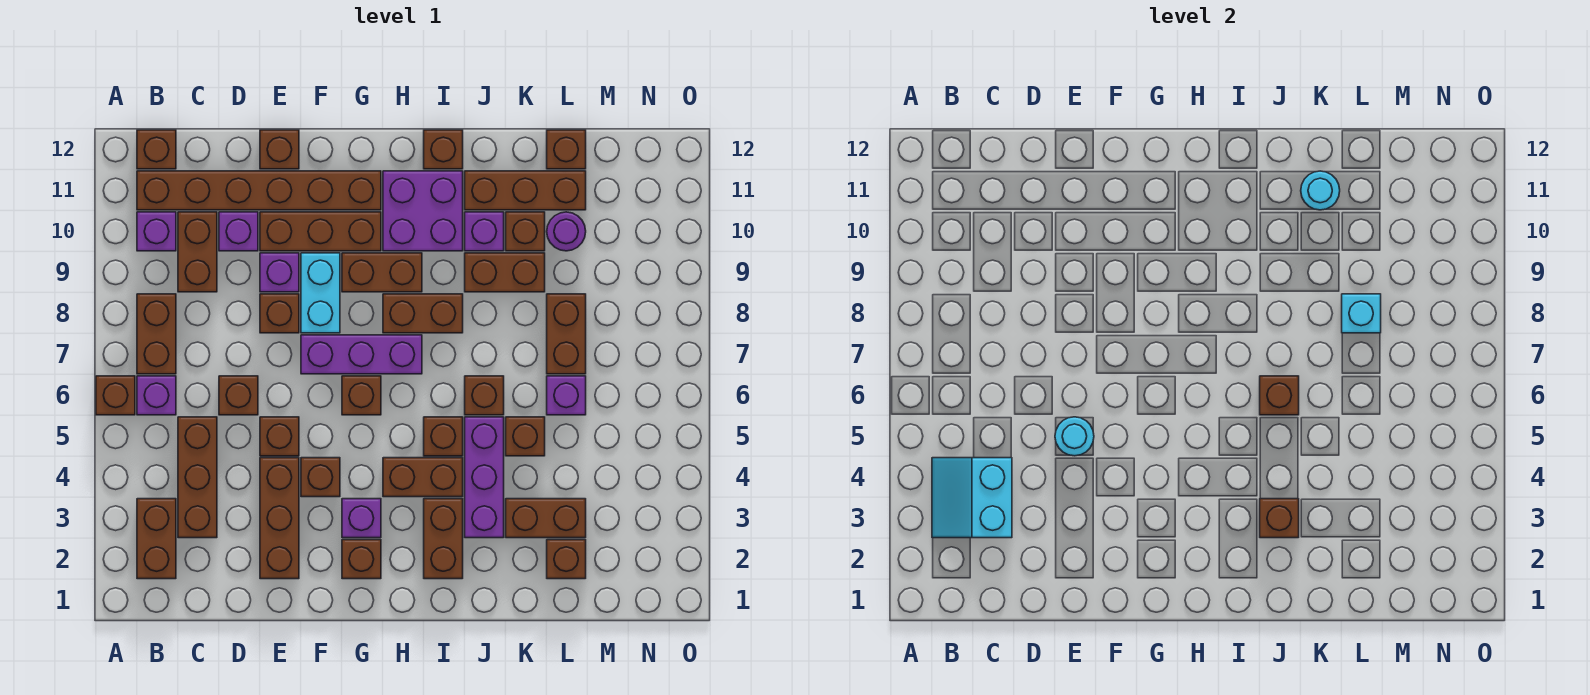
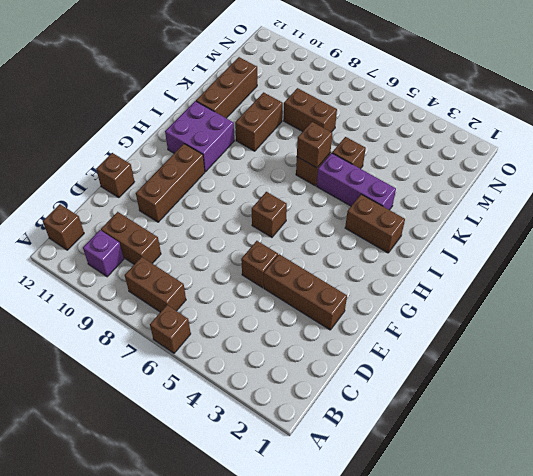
none -> brown 1x2 brick [137,499,176,579]
none -> purple 1x1 brick [137,376,176,415]
none -> brown 1x6 brick [137,171,381,210]
none -> brown 1x3 brick [178,417,217,538]

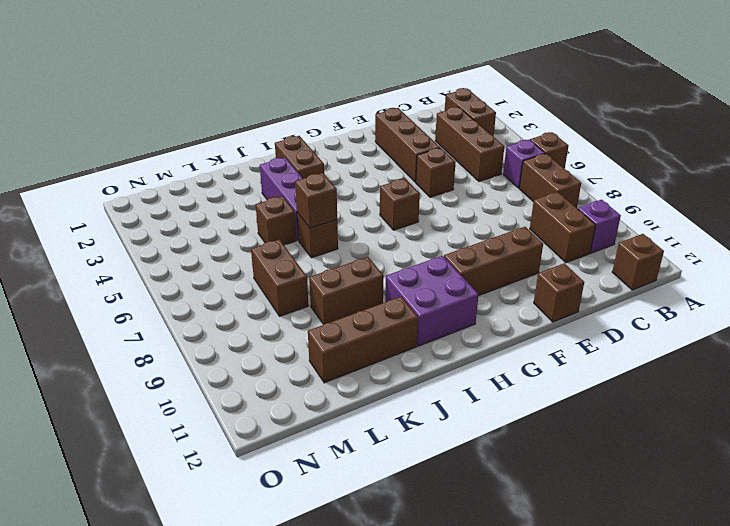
none -> brown 1x6 brick [137,171,381,210]
none -> brown 1x1 brick [219,376,258,415]
none -> purple 1x1 brick [219,212,258,251]
none -> brown 1x1 brick [260,294,299,333]

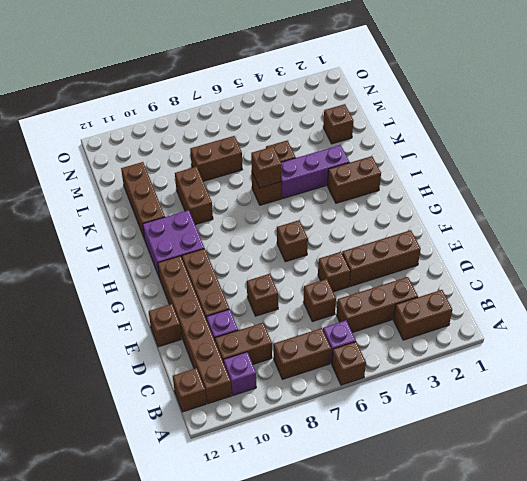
none -> purple 1x1 brick [260,253,299,292]
none -> brown 1x1 brick [301,458,340,497]
none -> purple 1x3 brick [301,335,422,374]
none -> cyan 1x2 brick [301,253,340,333]

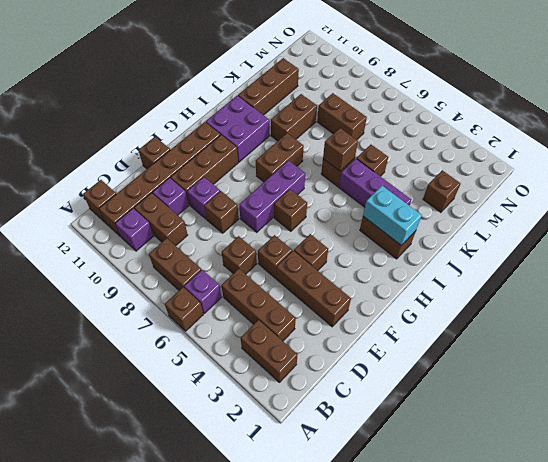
cyan 1x2 brick [363,186,422,245] -> cyan 1x2 brick moved to [301,253,340,333]
none -> brown 1x1 brick [342,540,381,579]
none -> purple 1x1 brick [342,499,381,538]
none -> brown 1x2 brick [342,253,422,292]
none -> brown 1x2 brick [383,458,463,497]

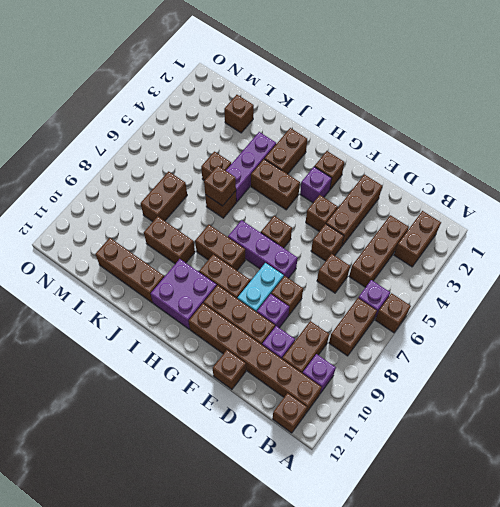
none -> brown 1x1 brick [424,417,463,456]
none -> brown 1x1 brick [424,130,463,169]
none -> purple 1x1 brick [465,212,504,251]
none -> brown 1x2 brick [506,499,586,538]

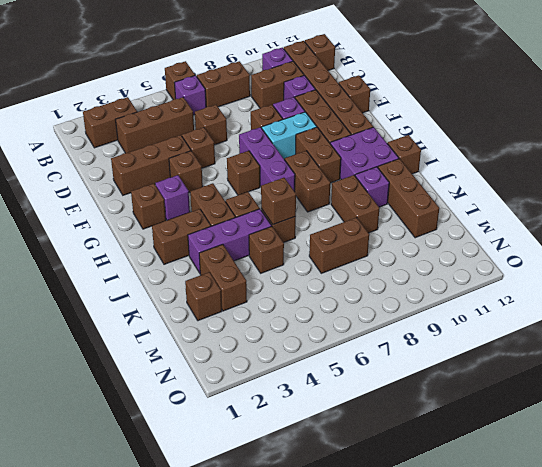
none -> brown 1x1 brick [506,212,545,251]
none -> purple 1x1 brick [547,376,586,415]
none -> purple 1x1 round brick [547,212,586,251]
none -> brown 1x1 brick [547,130,586,169]

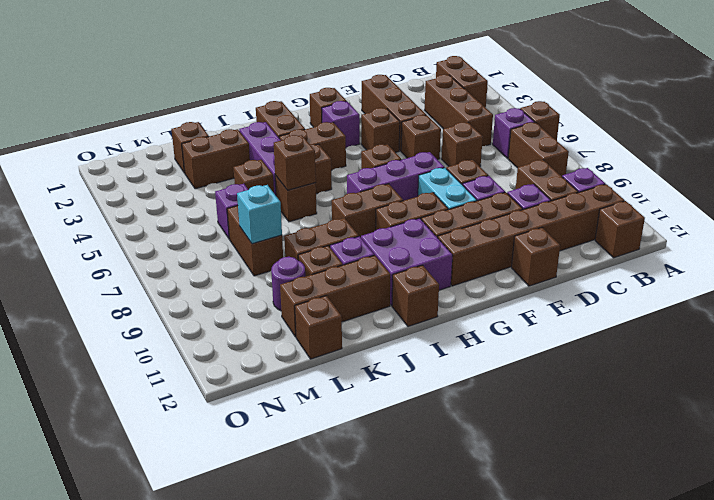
none -> cyan 2x2 slope [932,458,1012,538]
none -> cyan 1x1 round brick [1055,417,1094,456]
none -> brown 1x1 brick [1260,499,1299,538]
none -> cyan 1x1 round brick [1301,171,1340,210]

